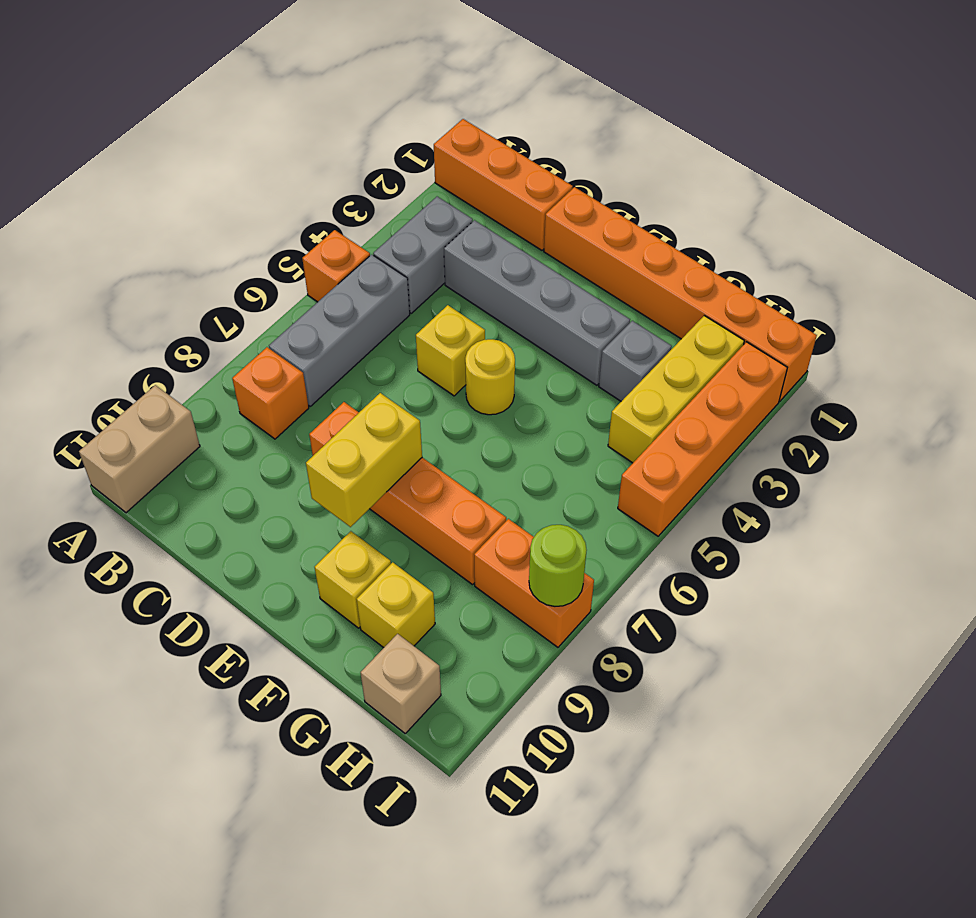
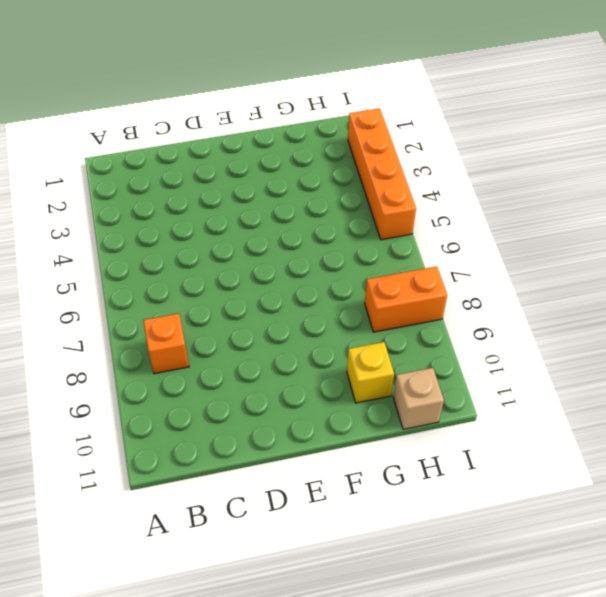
none -> orange 1x3 brick [434,119,573,250]
none -> orange 1x1 brick [302,230,370,302]
none -> tan 1x2 brick [79,385,200,513]

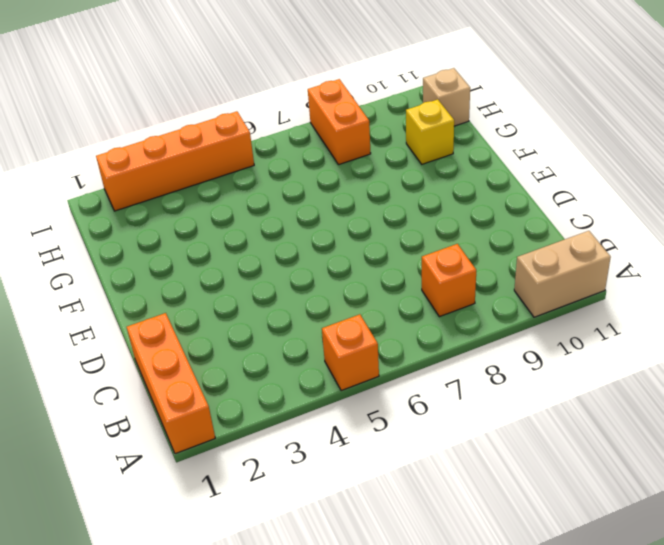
none -> grey 1x2 brick [373,197,473,313]
none -> grey 1x3 brick [269,254,410,406]
none -> grey 1x4 brick [444,220,630,385]

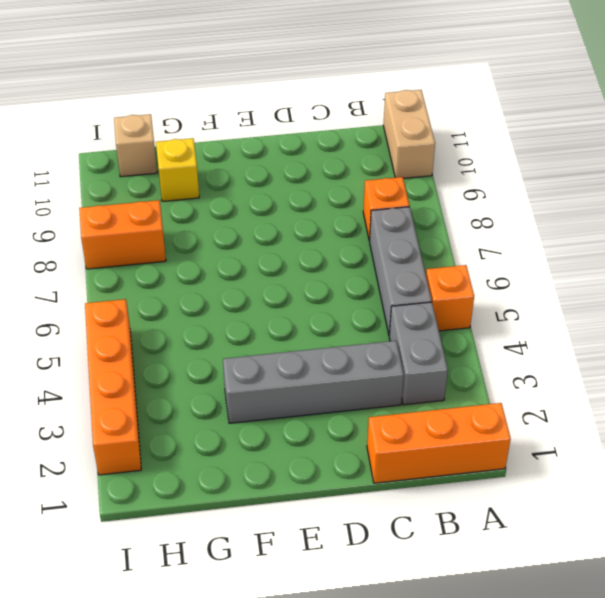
none -> orange 1x6 brick [544,187,817,401]
none -> yellow 1x1 brick [416,305,485,396]
none -> orange 1x4 brick [309,402,506,585]

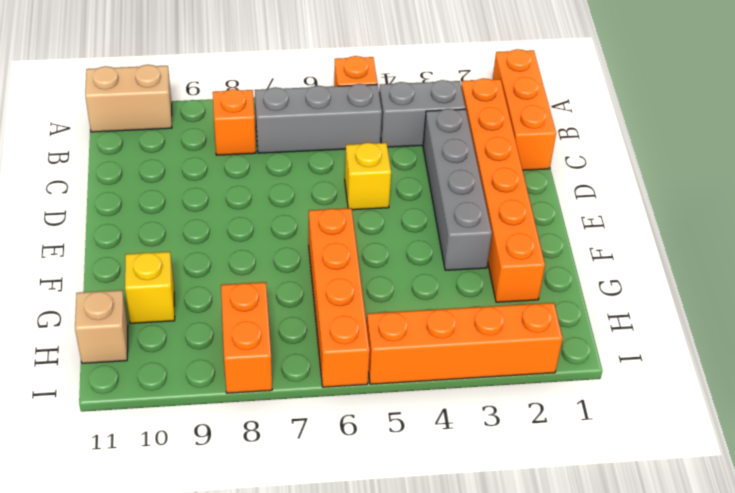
orange 1x6 brick [461,78,545,302] -> orange 1x6 brick moved to [544,187,817,401]
orange 1x4 brick [309,208,370,387] -> orange 1x4 brick moved to [309,402,506,585]
none -> yellow 1x1 round brick [465,339,515,415]
none -> yellow 1x1 brick [315,531,391,628]
none -> grey 1x1 brick [599,321,672,401]

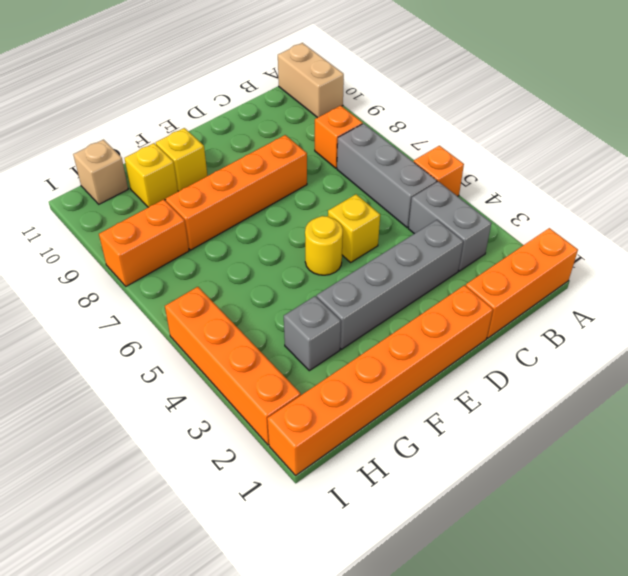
none -> yellow 1x3 brick [608,316,744,463]
none -> yellow 1x2 brick [306,393,422,527]
none -> lime 1x1 round brick [529,525,587,606]

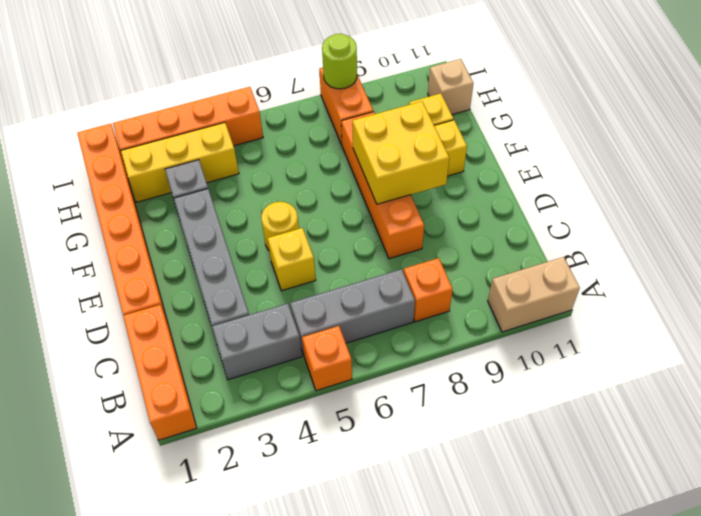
yellow 2x2 brick [352,101,449,204] -> yellow 1x2 brick [306,393,422,527]

